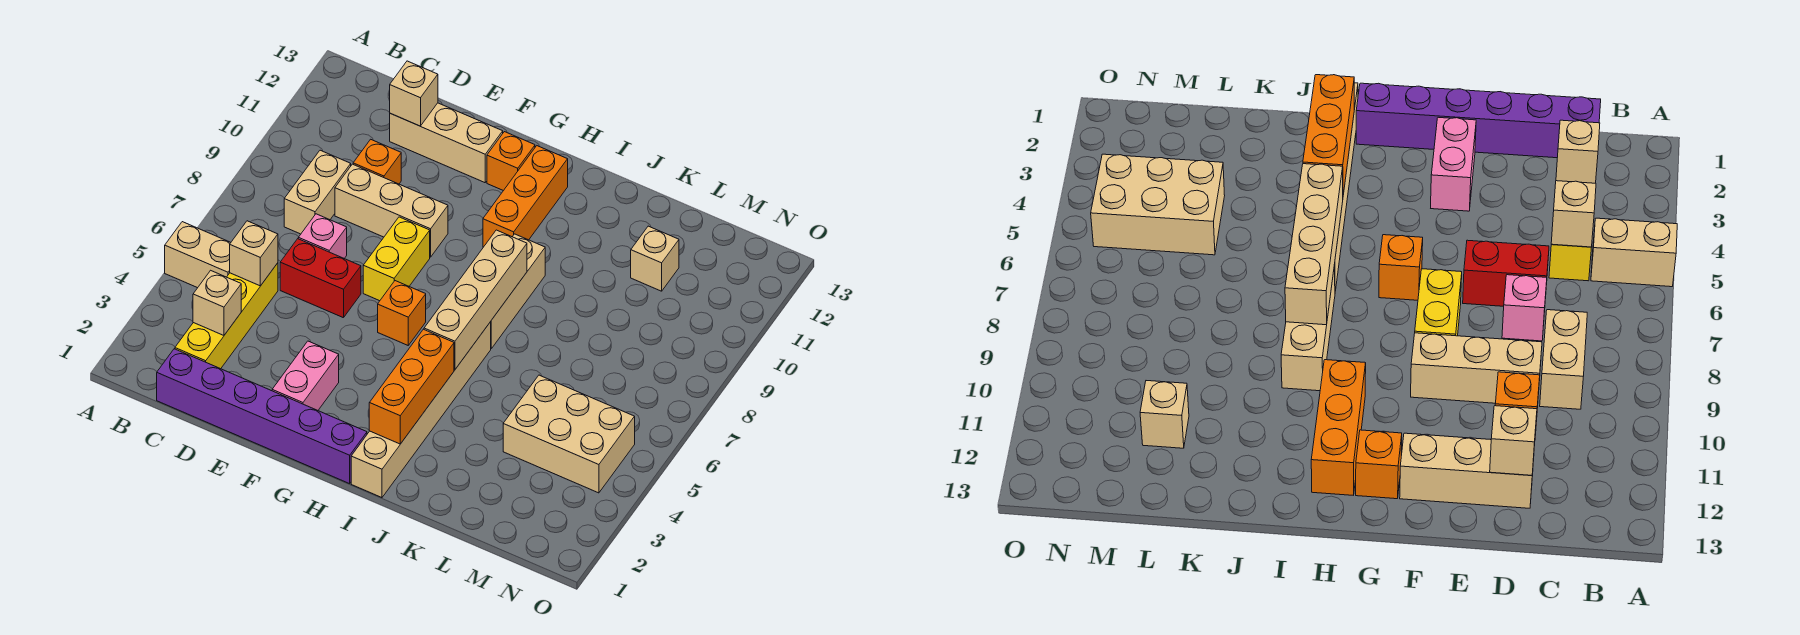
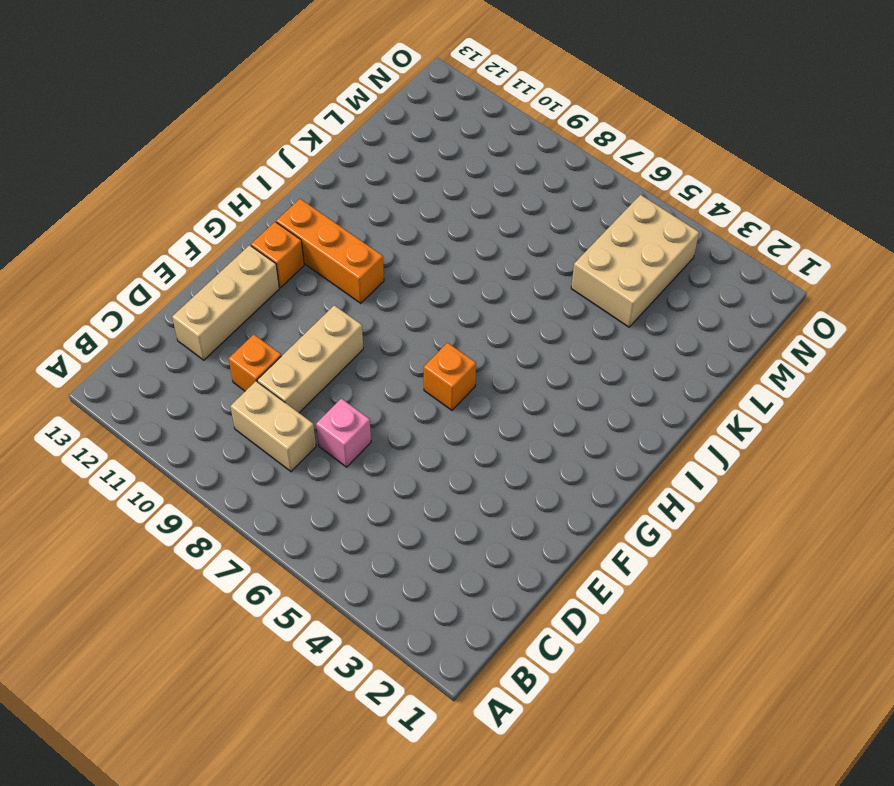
none -> tan 1x2 brick [165,222,231,288]
none -> purple 1x6 brick [157,349,367,484]
none -> yellow 1x4 brick [175,263,278,369]

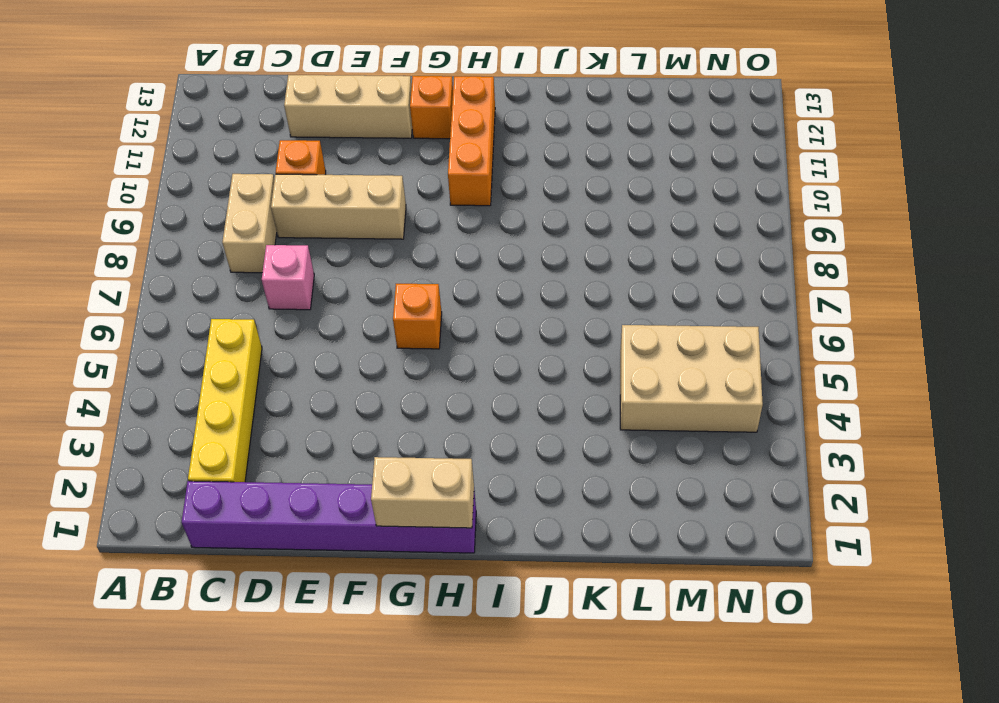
tan 1x2 brick [371,457,474,528] -> tan 1x2 brick moved to [165,222,231,288]
none -> red 1x2 brick [280,239,361,318]
none -> pink 1x2 brick [272,341,339,410]
none -> yellow 1x2 brick [363,217,430,301]

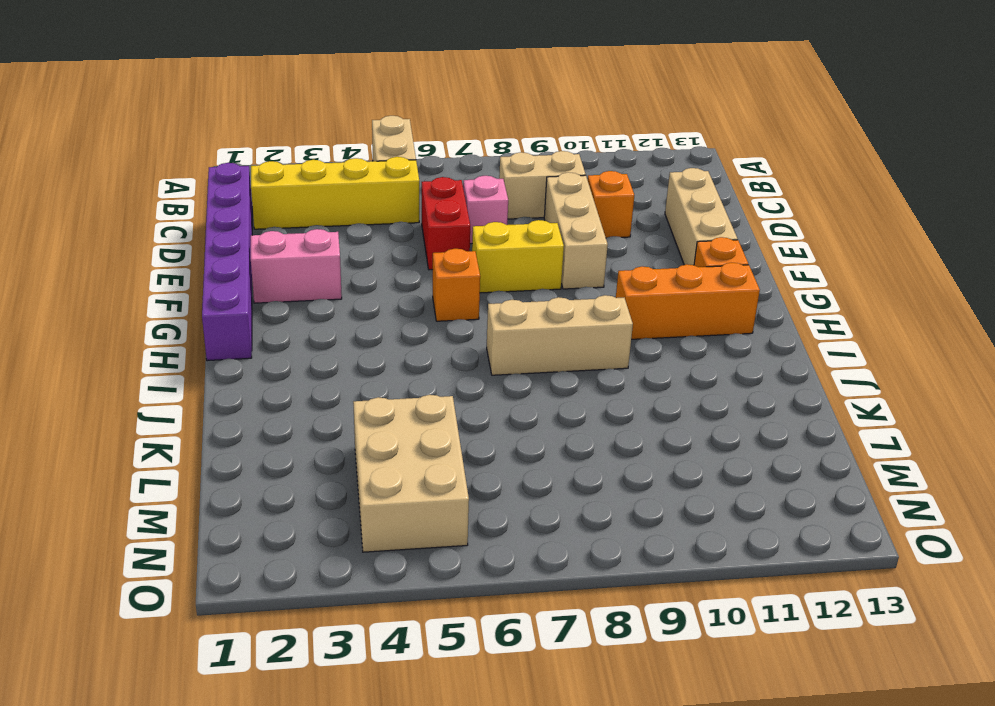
none -> tan 1x6 brick [351,322,491,498]
none -> tan 1x1 brick [631,226,679,291]
none -> tan 1x1 brick [193,270,241,335]

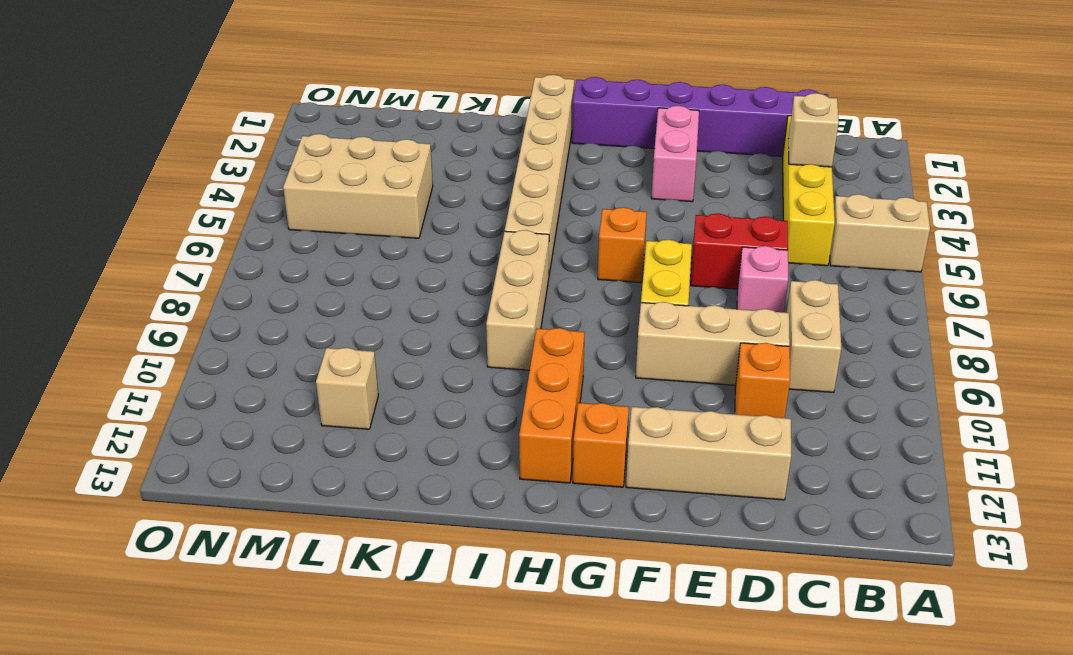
none -> tan 1x1 brick [230,221,278,286]
none -> tan 1x1 brick [390,61,438,126]
none -> orange 1x3 brick [369,329,454,444]

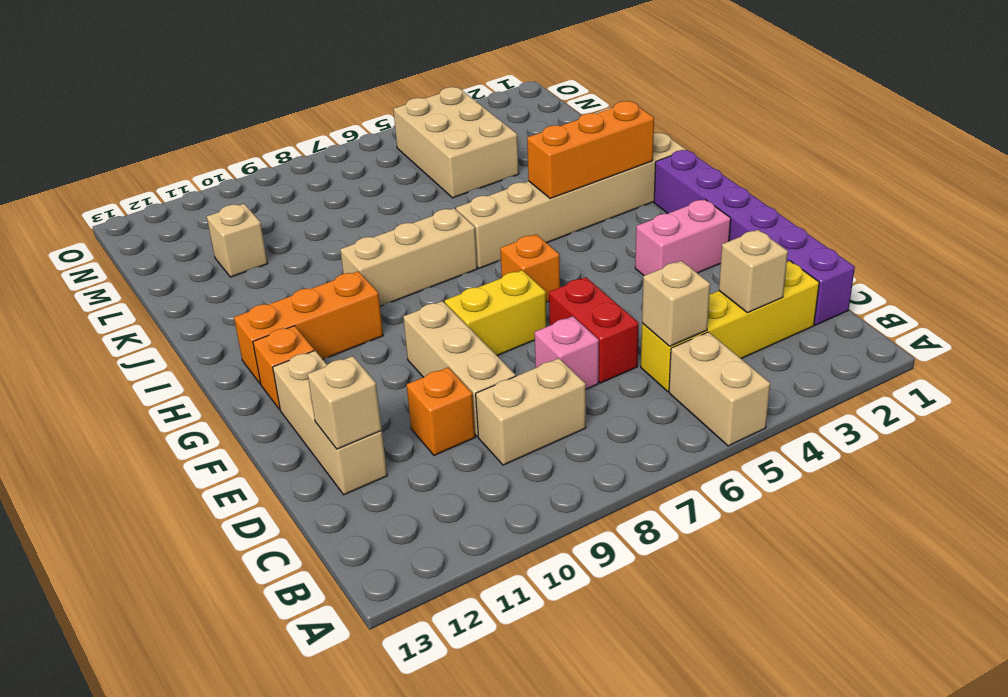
none -> tan 1x4 brick [424,230,527,370]

